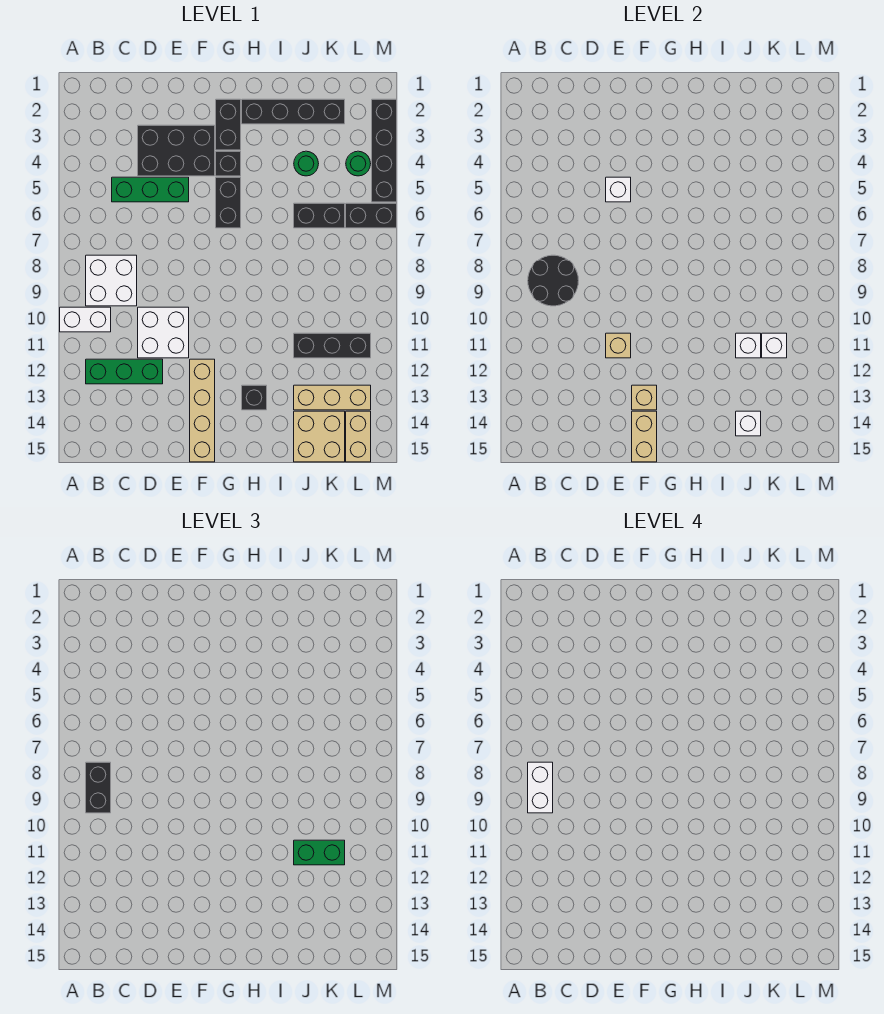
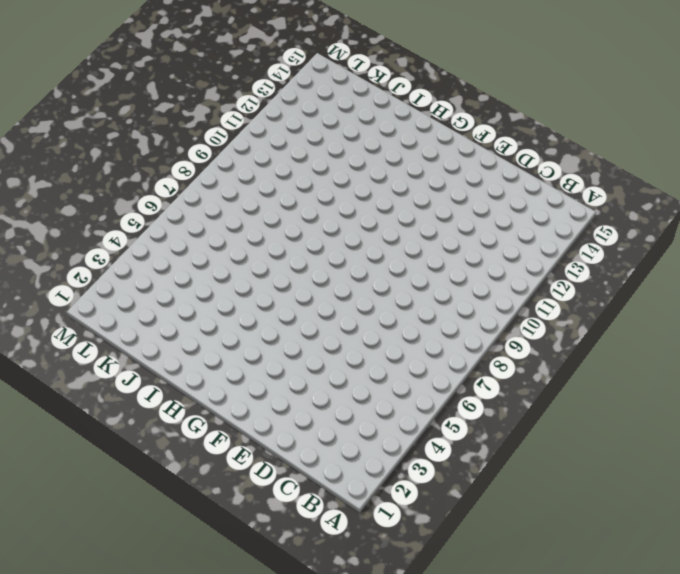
none -> white 1x2 brick [60,307,111,332]
none -> white 2x2 brick [86,255,137,306]
none -> green 1x3 brick [86,359,163,384]
none -> green 1x3 brick [112,177,189,202]

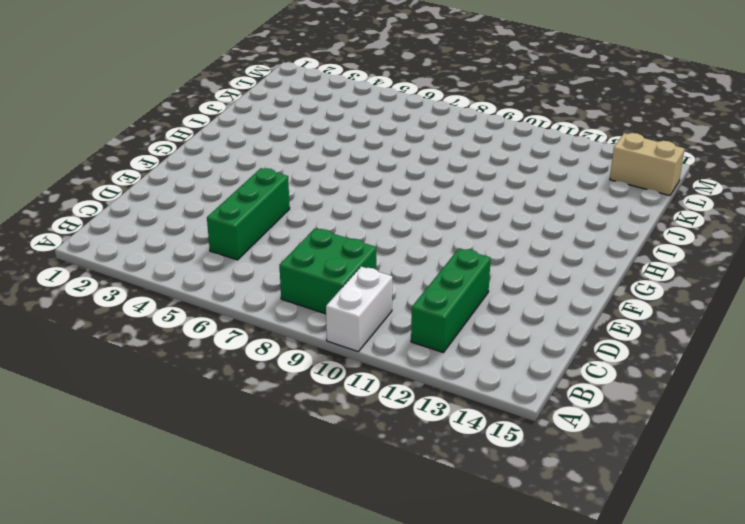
green 2x2 brick [279,228,376,314] -> white 2x2 brick [86,255,137,306]
none -> black 2x3 brick [138,125,215,176]
none -> white 2x2 brick [138,307,189,358]
none -> tan 1x4 brick [190,359,215,462]
none -> black 1x2 brick [216,99,241,150]

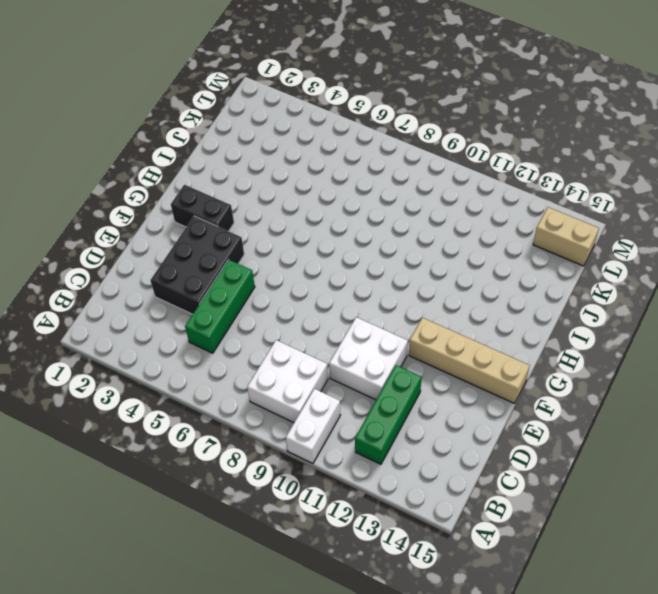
none -> black 1x1 brick [216,151,241,176]
none -> black 1x2 brick [216,177,241,228]
none -> black 1x4 brick [242,99,345,124]
none -> black 1x1 brick [242,385,267,410]

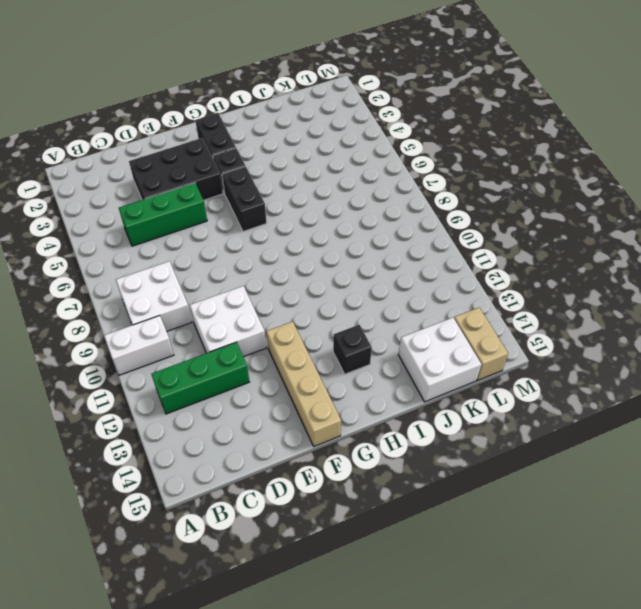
white 2x2 brick [398,318,481,402] -> tan 2x2 brick [294,411,345,462]
none -> black 1x4 brick [242,99,345,124]
none -> green 1x1 round brick [294,151,319,176]
none -> black 1x2 brick [294,203,345,228]
none -> black 1x3 brick [294,333,371,358]

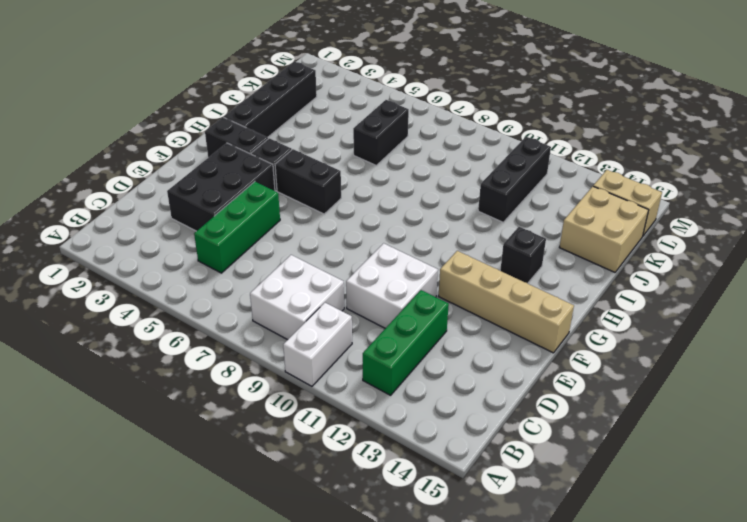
none -> green 1x1 round brick [294,151,319,176]
none -> tan 1x3 brick [294,385,371,410]
none -> green 1x1 round brick [346,151,371,176]
none -> black 1x2 brick [346,203,397,228]

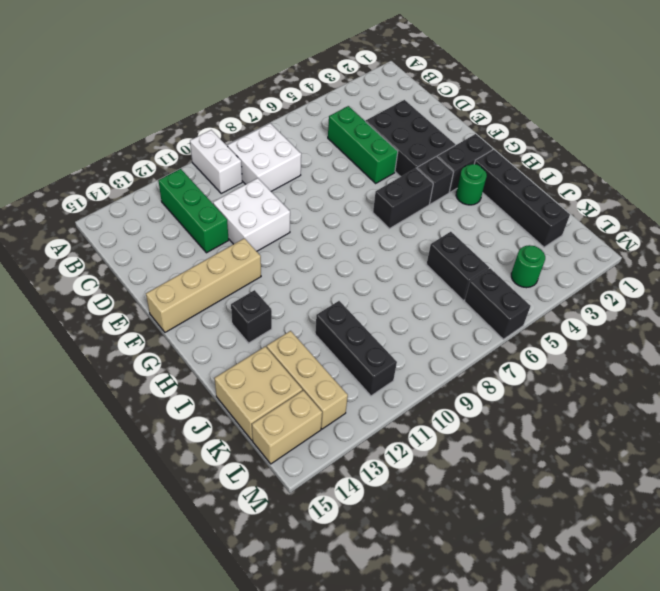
green 1x1 round brick [456,164,487,205] -> green 1x1 round brick moved to [294,151,319,176]
none -> black 1x4 brick [372,99,397,202]
none -> black 2x2 round brick [528,255,579,306]
none -> white 1x1 brick [606,177,631,202]
none -> tan 1x1 brick [606,333,631,358]

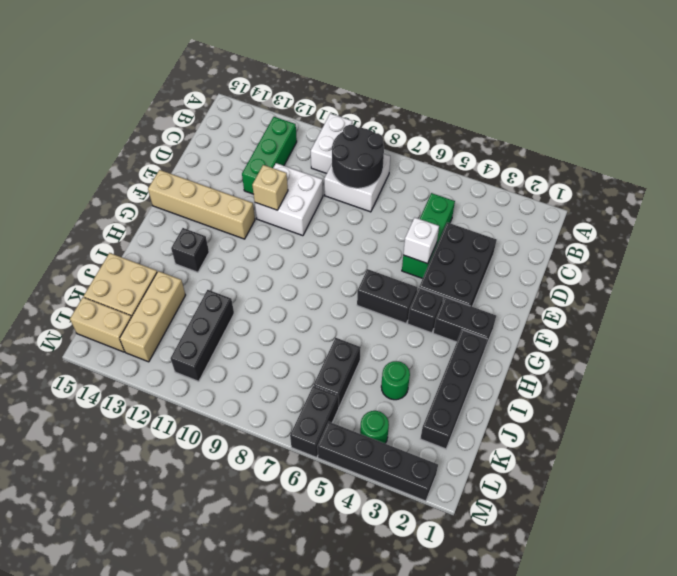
none -> tan 1x1 brick [632,385,657,410]
none -> tan 1x2 brick [632,411,657,462]
none -> white 1x1 brick [736,333,761,358]
none -> white 1x1 brick [736,411,761,436]

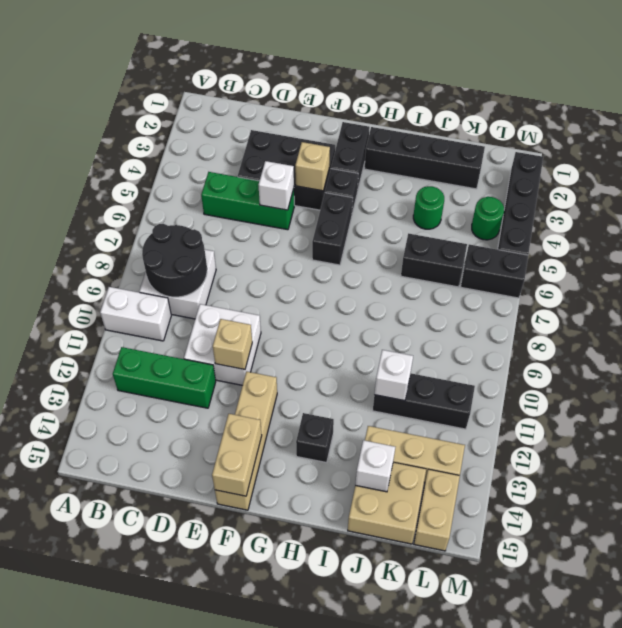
tan 1x1 brick [295,142,330,191] -> tan 1x1 brick moved to [632,385,657,410]
none -> white 1x1 brick [762,333,787,358]
none -> black 1x2 brick [86,762,111,813]
none -> green 1x2 brick [294,840,345,865]
none -> white 1x2 brick [528,762,553,813]

